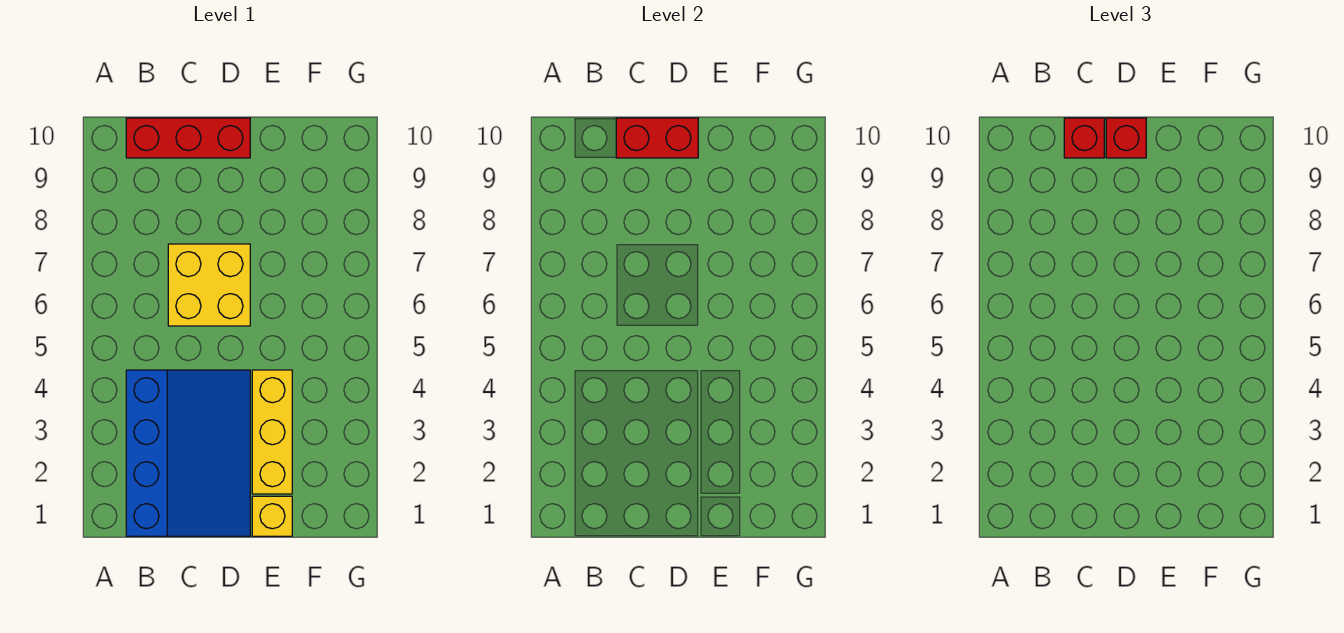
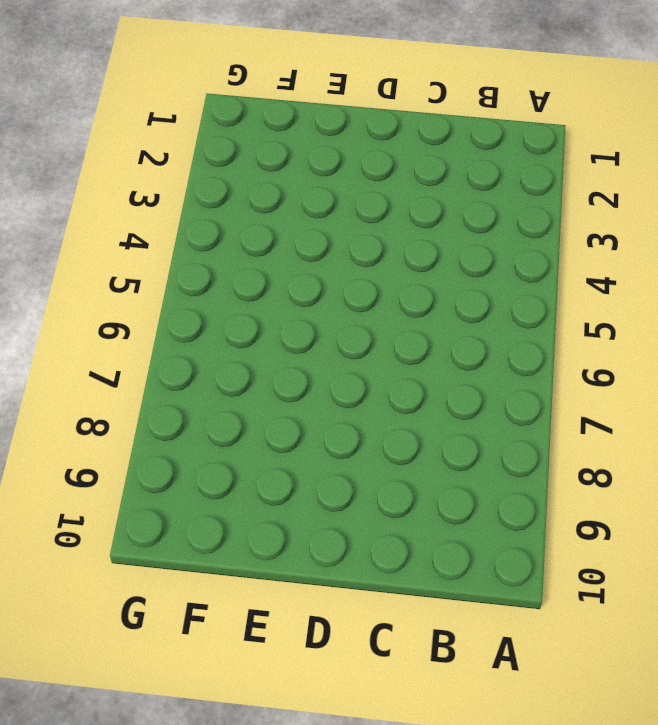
none -> blue 3x4 slope [126,370,250,536]
none -> red 1x3 brick [126,118,250,158]

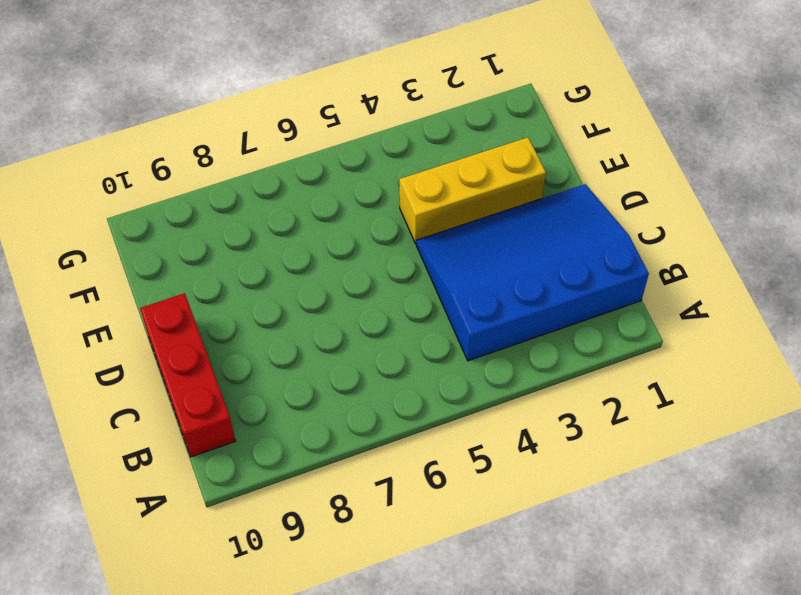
none -> yellow 2x2 brick [168,244,250,326]
none -> yellow 1x1 brick [252,496,292,536]

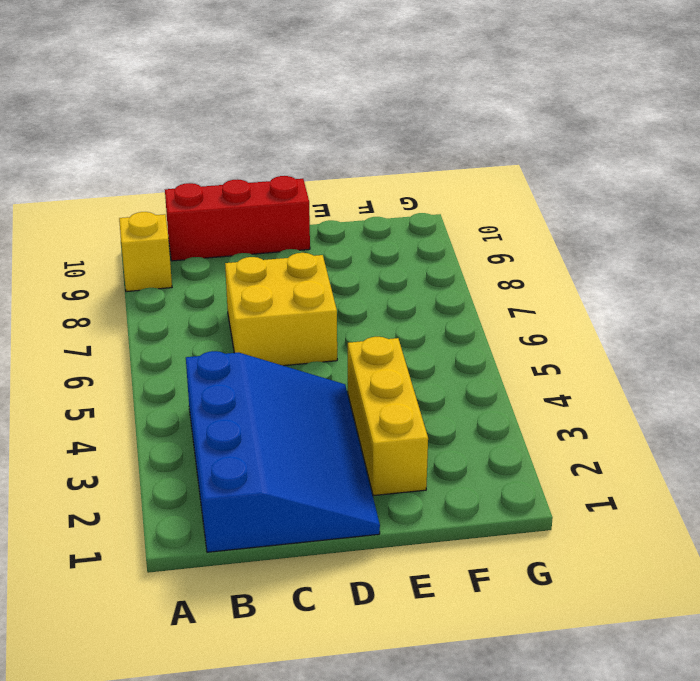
yellow 1x1 brick [119,212,172,292] -> yellow 1x1 brick moved to [252,496,292,536]
none -> red 1x2 brick [616,118,698,158]
none -> red 1x1 brick [1064,118,1104,158]

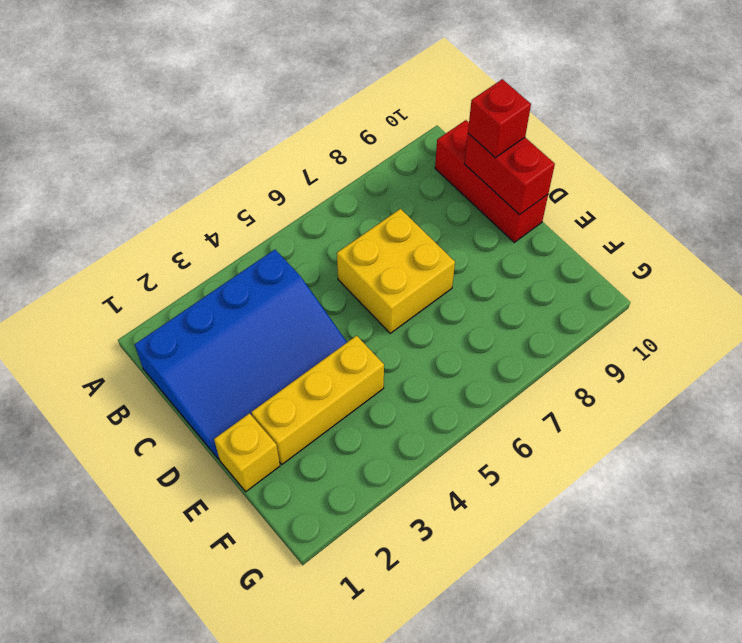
none -> red 1x1 brick [1106,118,1146,158]

